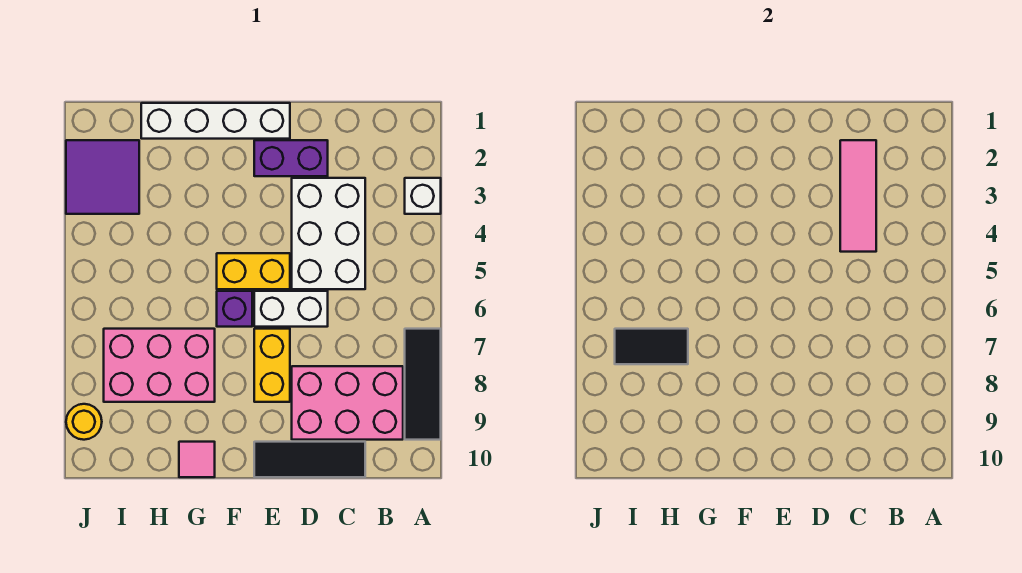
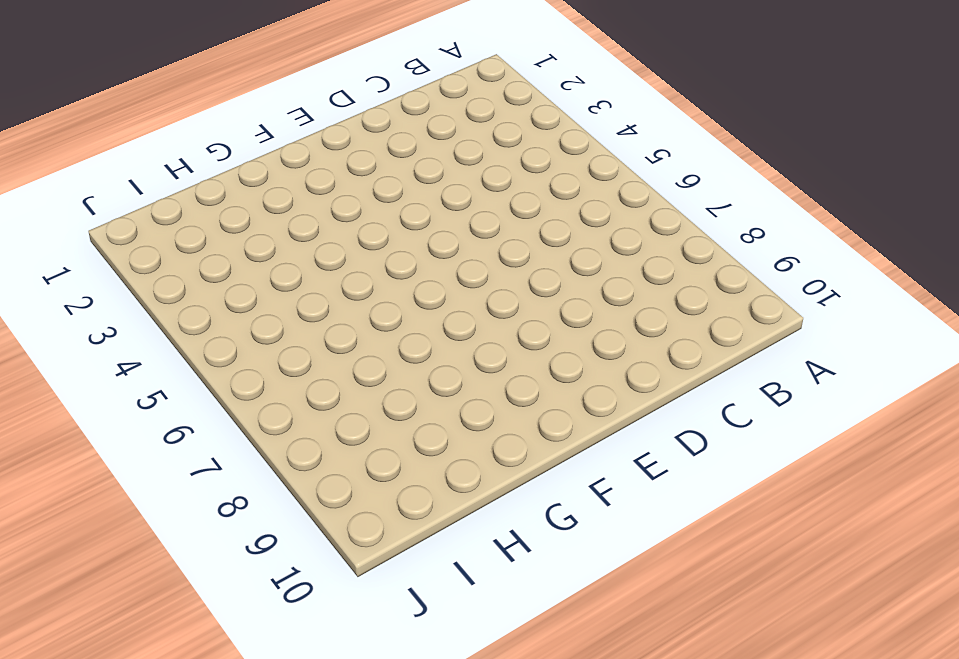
none -> white 1x1 brick [405,178,441,214]
none -> black 1x3 tile [405,329,441,440]
none -> pink 2x3 brick [292,366,403,440]

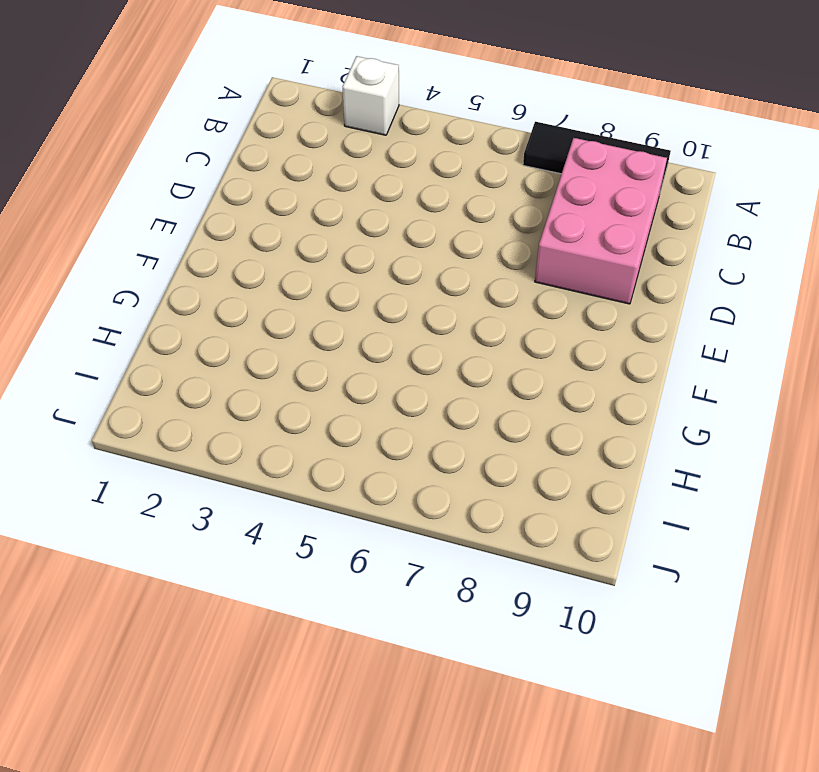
none -> white 2x3 brick [292,178,365,289]
none -> black 1x3 tile [254,442,365,477]
none -> purple 1x2 brick [254,140,328,176]

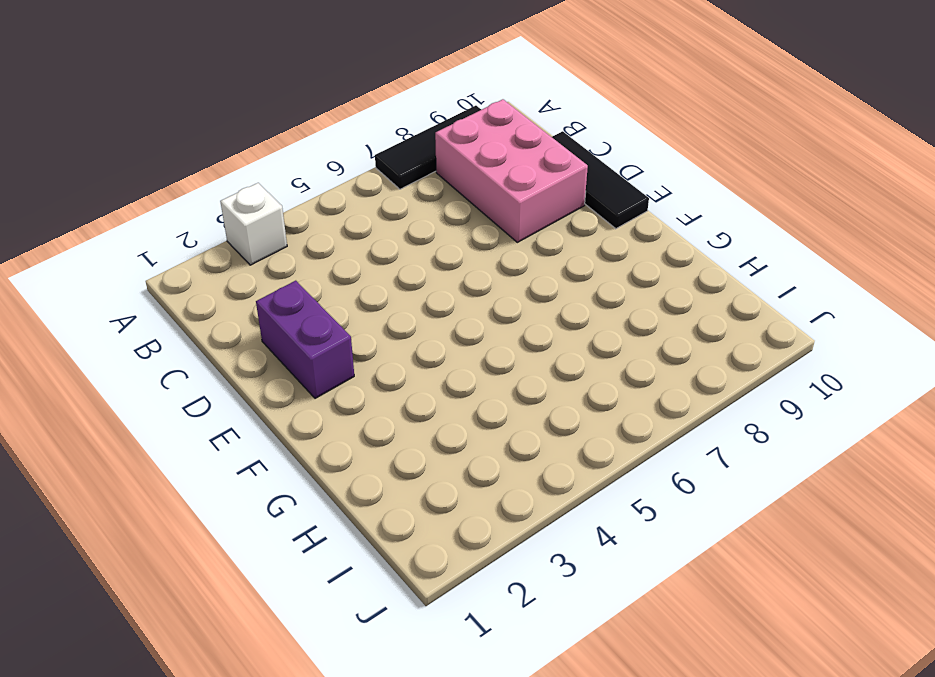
none -> white 2x3 brick [292,178,365,289]
none -> white 1x2 brick [254,291,328,327]
none -> white 1x4 brick [141,103,290,139]

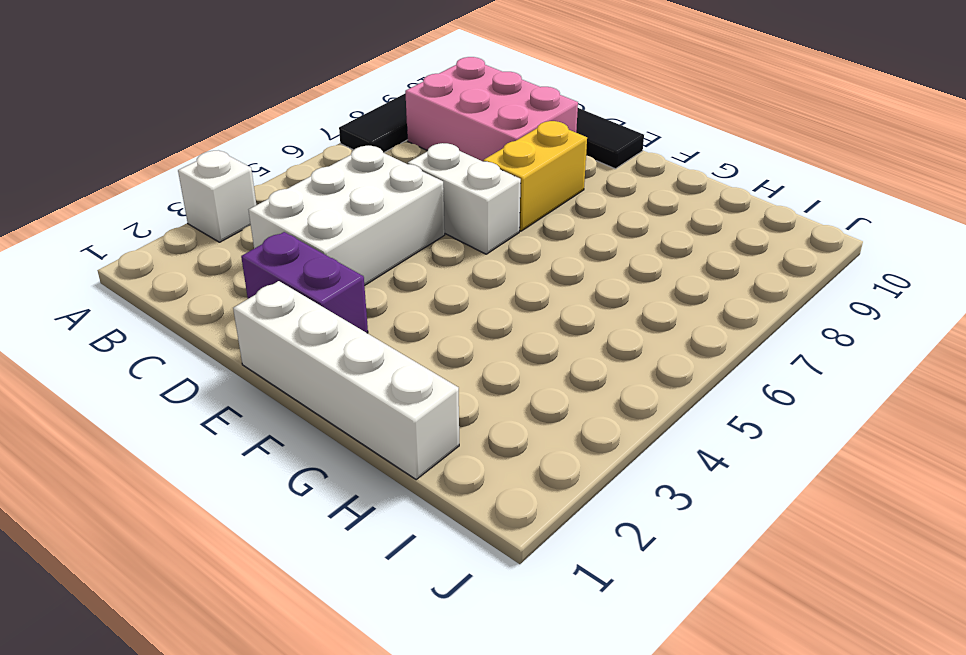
none -> yellow 1x2 brick [217,253,290,289]
none -> purple 1x1 brick [217,291,252,327]
none -> pink 2x3 brick [104,329,215,402]

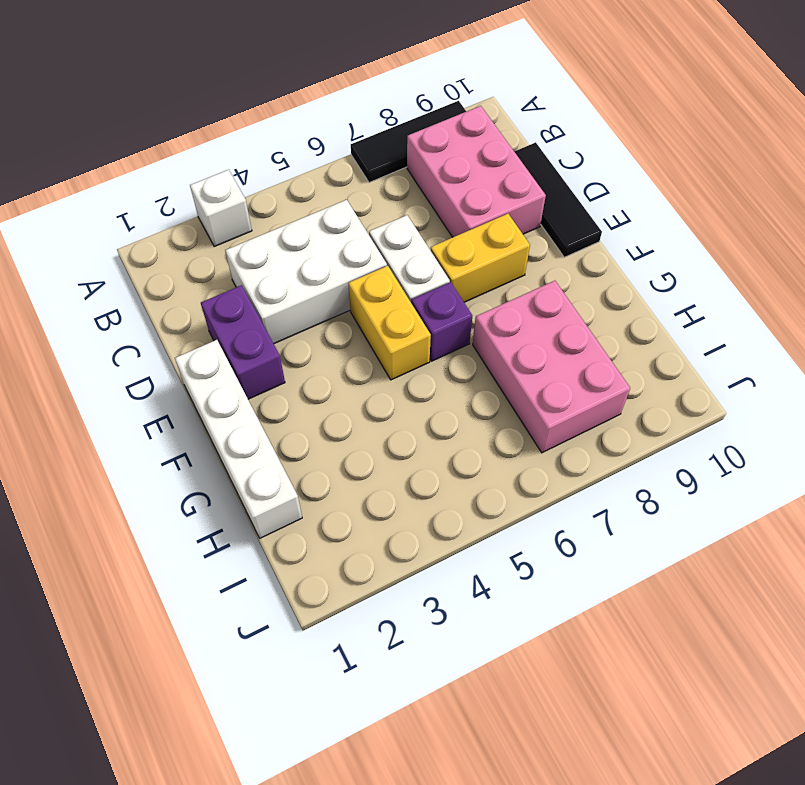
none -> pink 1x1 tile [179,442,215,477]
none -> purple 2x2 tile [66,140,139,214]
none -> yellow 1x1 round brick [66,404,102,440]

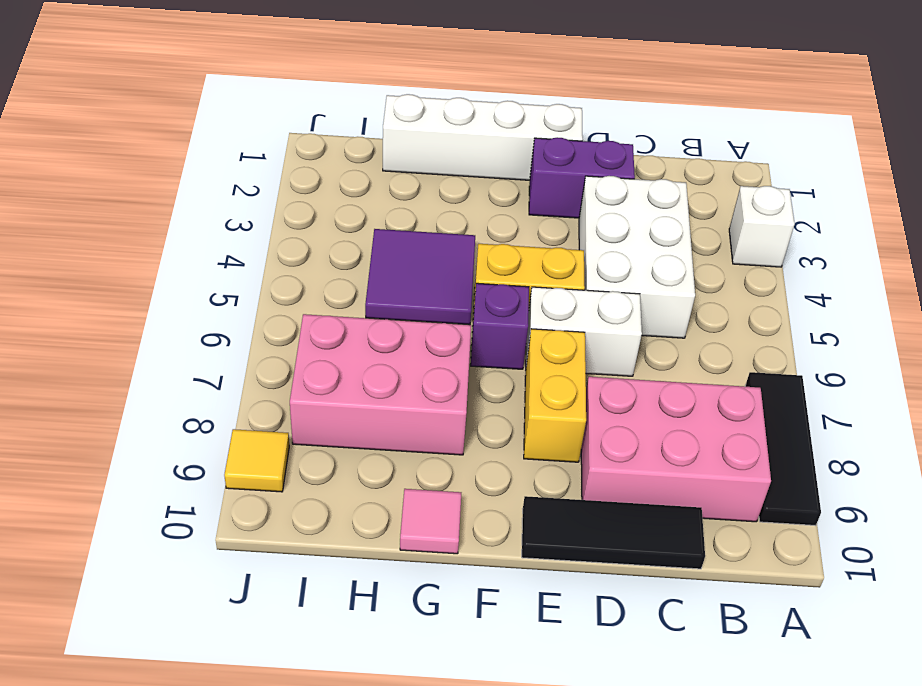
purple 2x2 tile [365,229,475,325] -> purple 2x2 tile moved to [66,140,139,214]
yellow 1x1 tile [224,429,289,492] -> yellow 1x1 round brick [66,404,102,440]
none -> pink 1x3 tile [840,140,876,252]
none -> black 1x2 tile [615,329,688,364]

